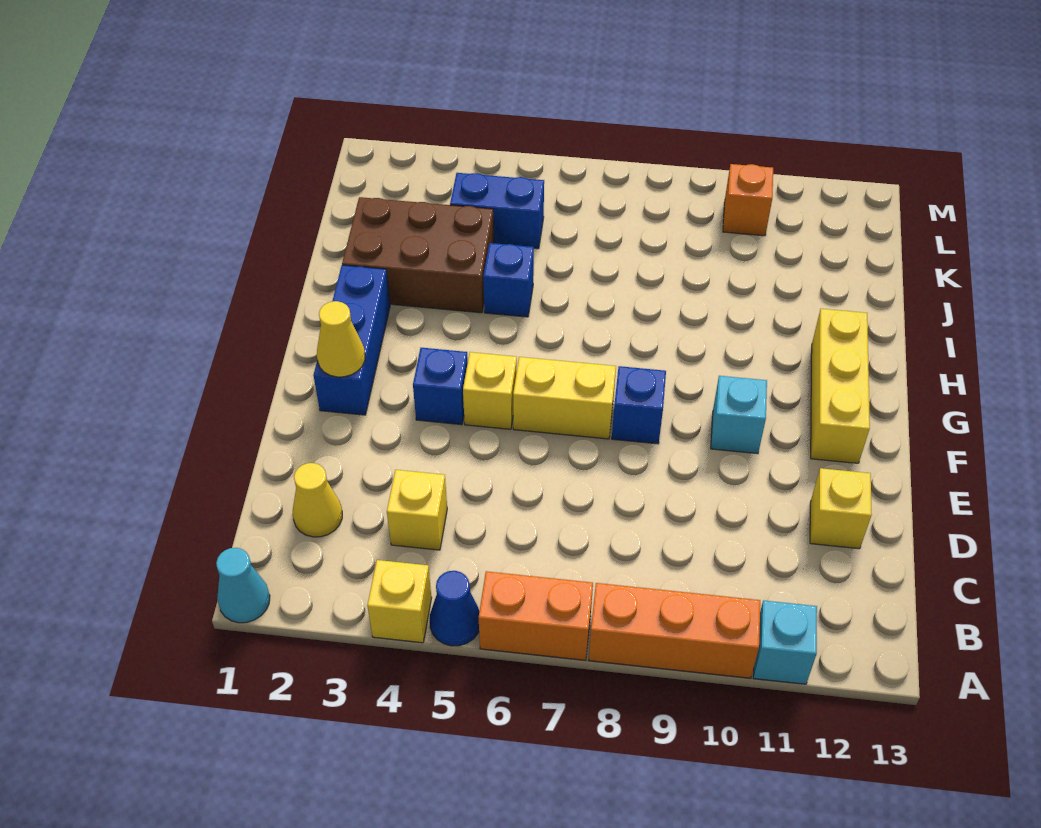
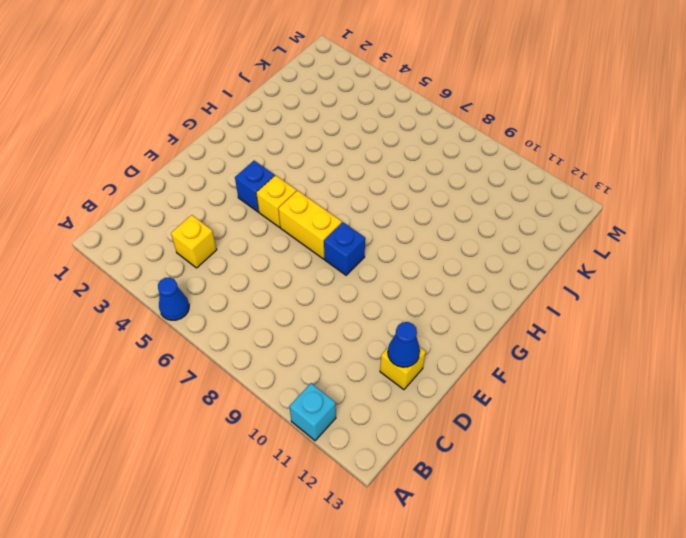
blue 1x1 cone [388,322,420,367] -> none
none -> cyan 1x1 cone [216,548,270,623]
none -> yellow 1x1 brick [367,560,432,643]
none -> orange 1x2 brick [479,571,593,660]

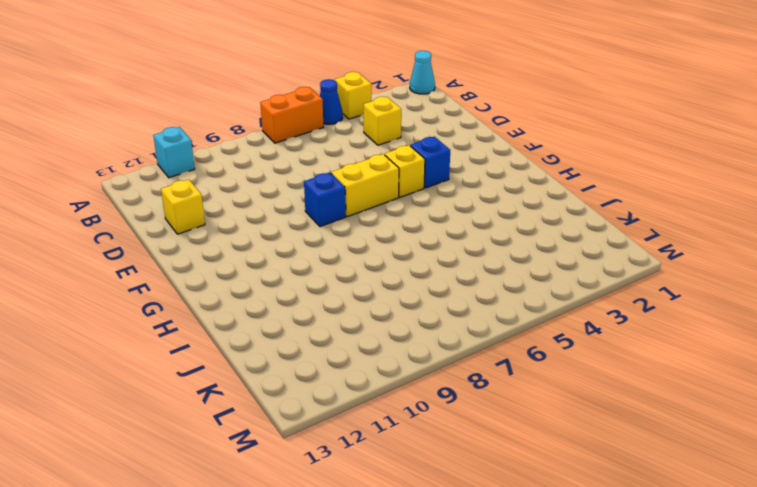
none -> orange 1x3 brick [589,583,760,678]
none -> yellow 1x1 cone [292,463,342,537]
none -> blue 1x3 brick [313,265,390,415]

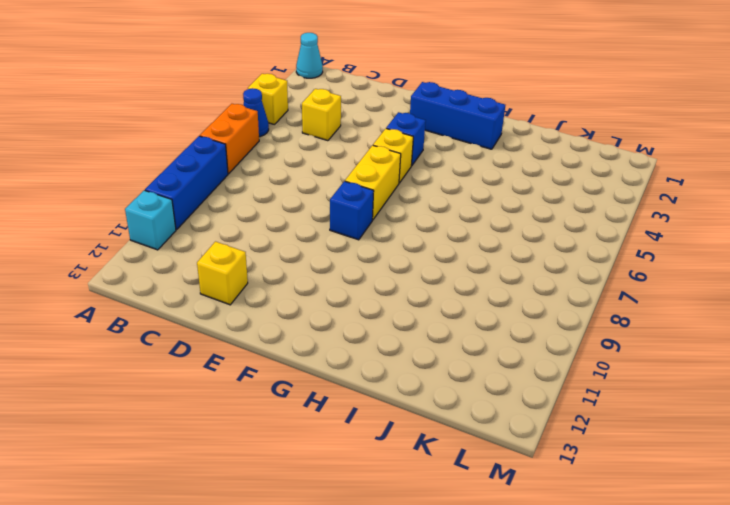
blue 1x3 brick [145,136,228,229] -> orange 1x3 brick [589,583,760,678]
none -> yellow 1x1 cone [292,463,342,537]
none -> cyan 1x1 brick [711,376,767,454]
none -> yellow 1x3 brick [811,309,870,463]

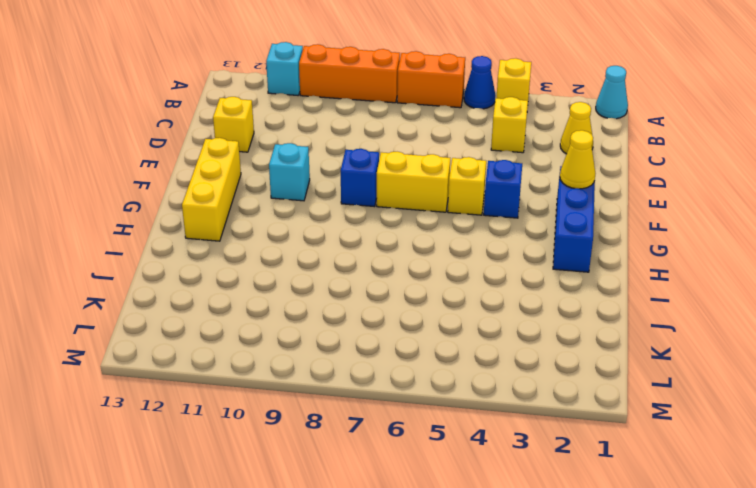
none -> brown 2x3 brick [342,197,494,313]
none -> blue 1x1 brick [483,243,534,317]
none -> blue 1x2 brick [450,173,544,249]

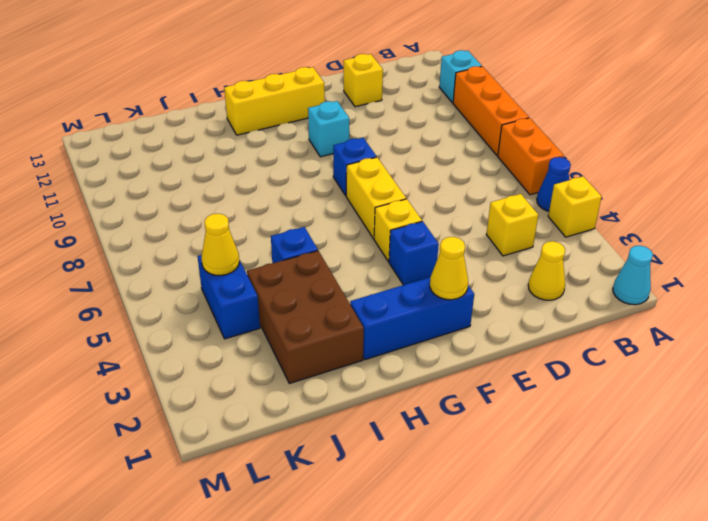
yellow 1x1 cone [201,214,239,275] -> none
none -> orange 1x1 brick [723,164,773,236]

